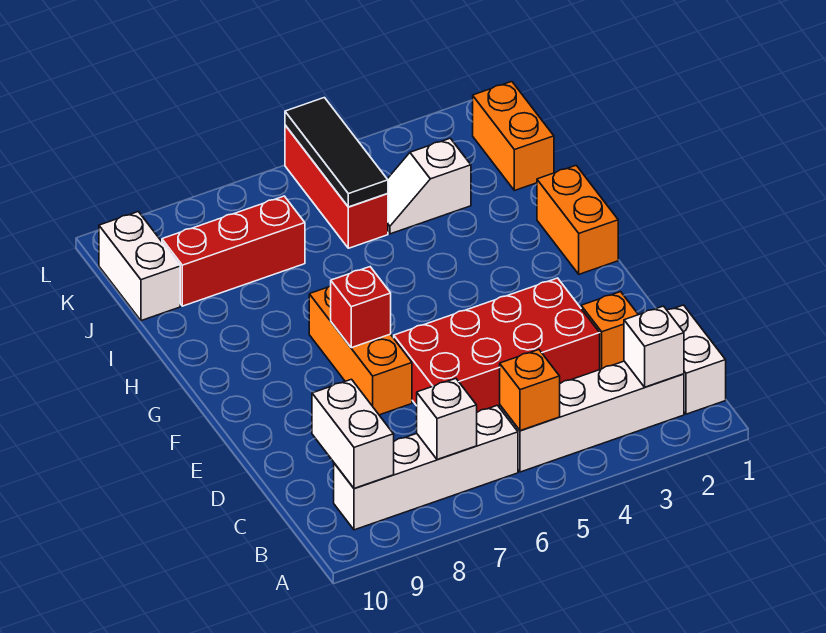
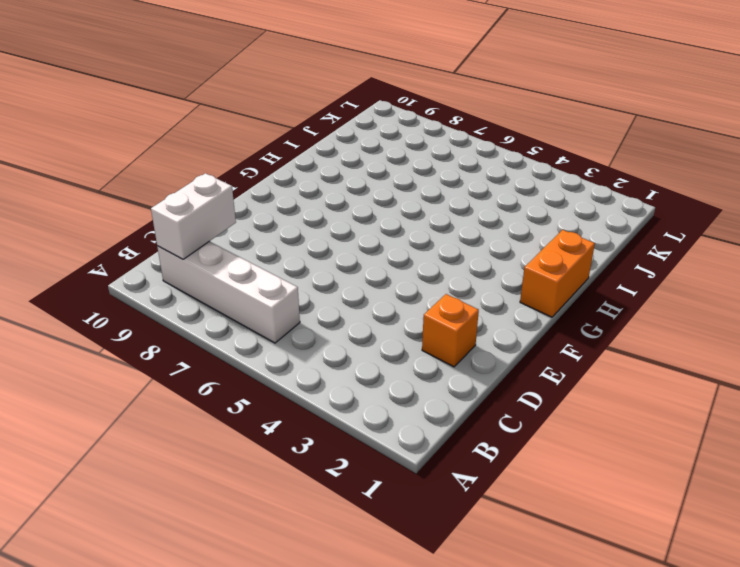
none -> white 1x2 brick [667,305,726,414]
none -> white 1x4 brick [500,361,684,472]
none -> red 2x4 brick [394,278,600,412]

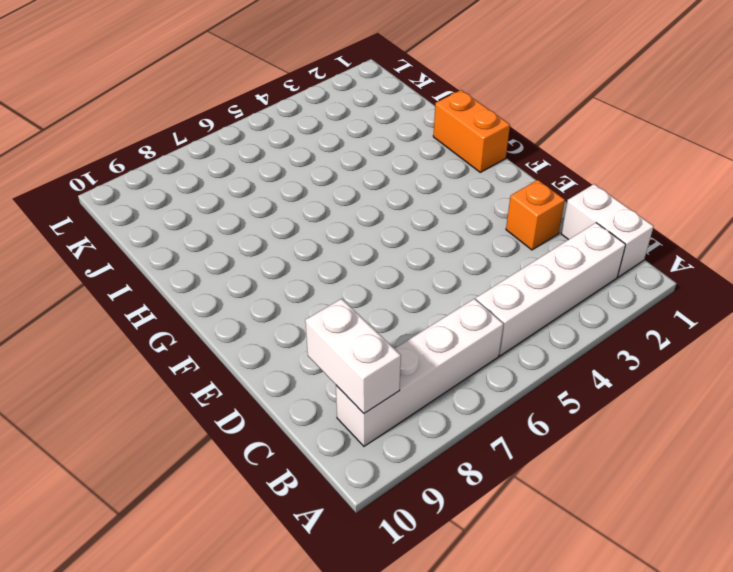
none -> red 2x4 brick [394,278,600,412]
none -> orange 1x3 brick [309,286,412,415]
none -> orange 1x2 brick [473,82,554,191]

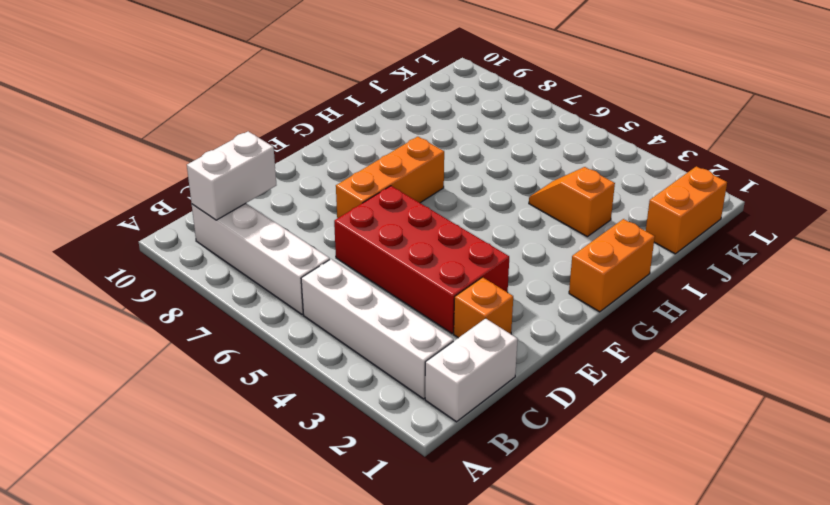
orange 1x2 slope [529,167,615,237] -> none
none -> white 1x2 slope [388,138,471,234]
none -> red 1x3 brick [285,125,388,248]
none -> red 1x3 brick [162,196,305,306]

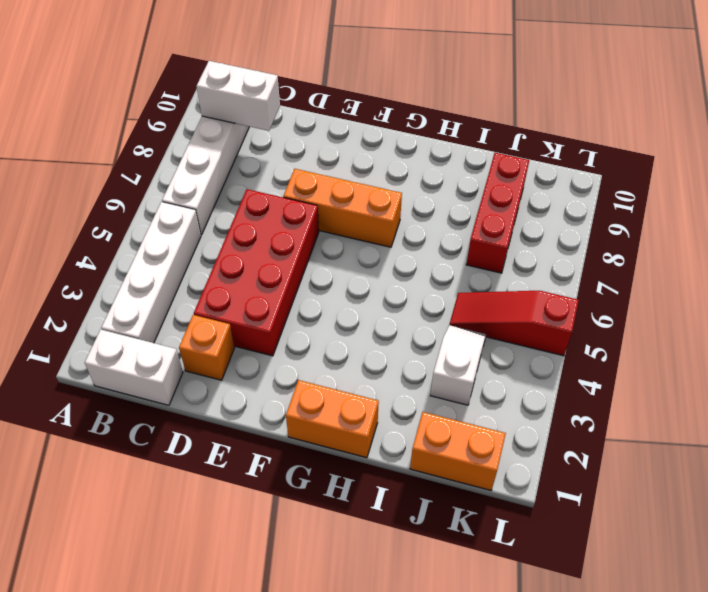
red 1x3 slope [450,291,579,356] -> red 1x3 brick [285,125,388,248]
none -> white 1x2 brick [99,212,180,321]
none -> white 1x1 brick [624,306,684,387]
none -> orange 1x1 brick [500,350,560,431]

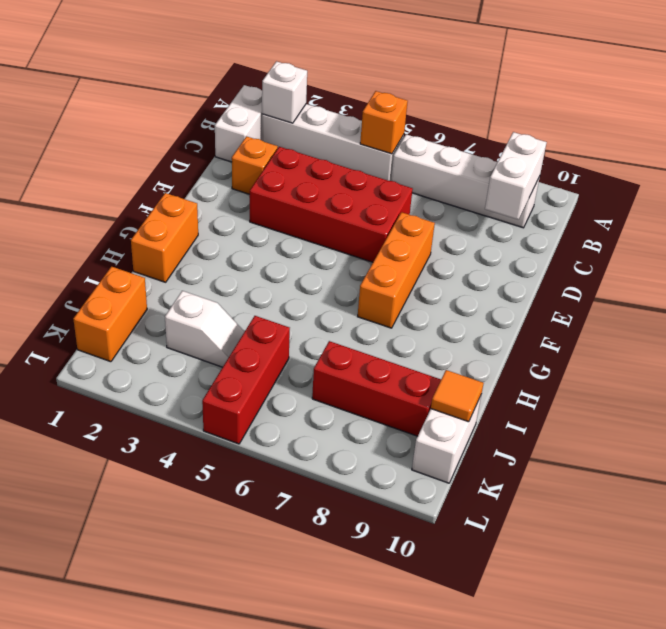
orange 1x1 tile [431,370,484,422] -> none
none -> white 1x1 brick [417,379,477,460]
none -> red 1x1 brick [331,267,391,348]
none -> black 1x3 tile [285,98,388,207]

